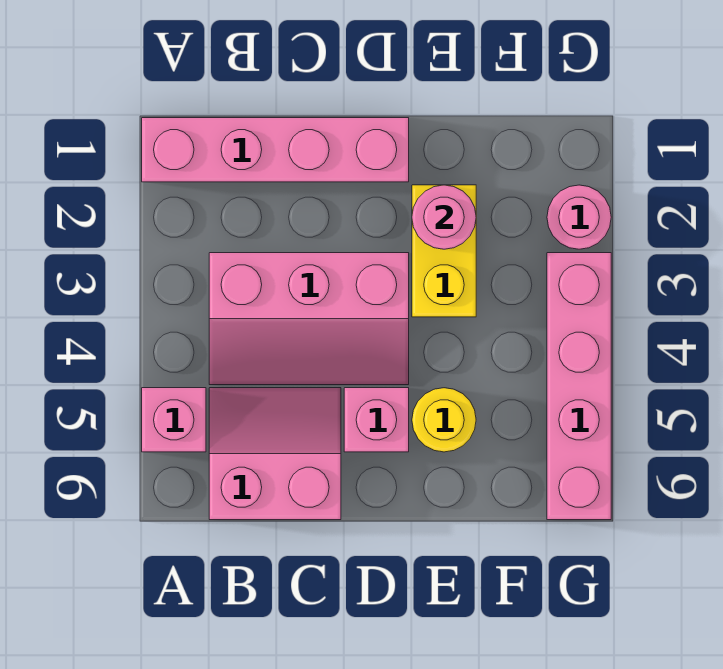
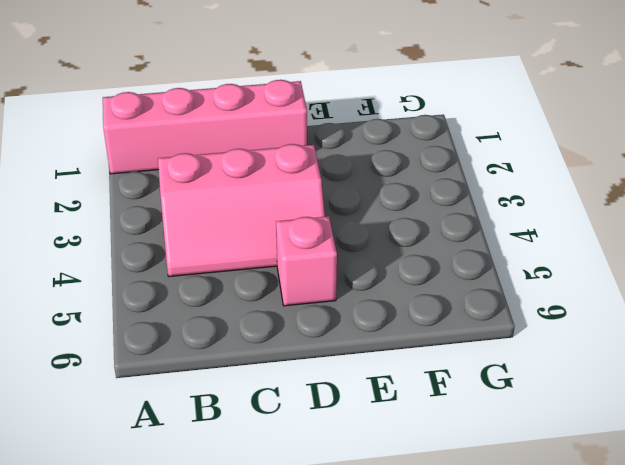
none -> pink 1x1 brick [142,388,206,452]
none -> pink 2x2 slope [209,388,341,520]

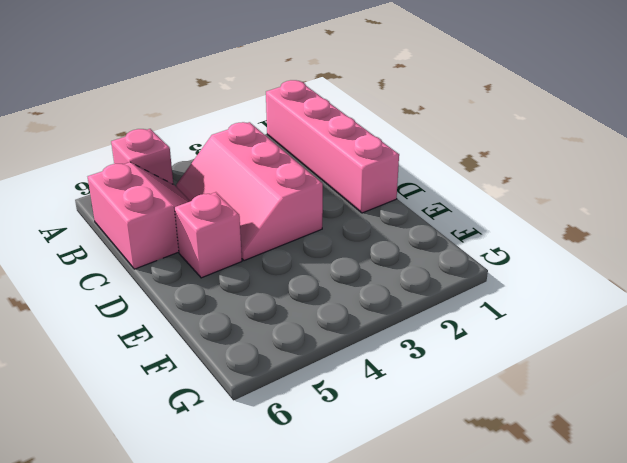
none -> yellow 1x2 brick [412,185,476,317]
none -> yellow 1x1 round brick [412,388,476,452]

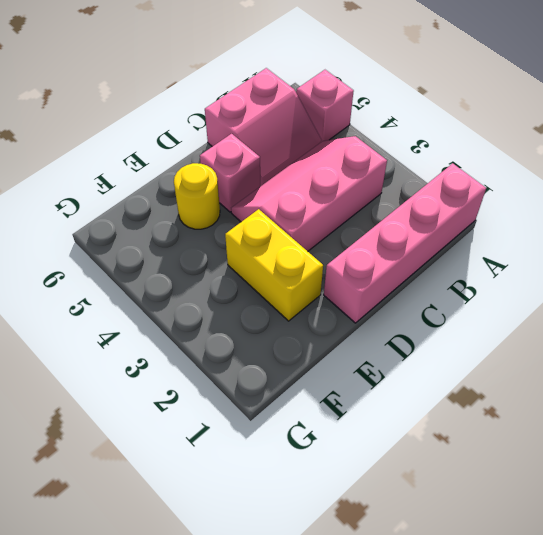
none -> pink 1x1 round brick [547,185,611,249]
none -> pink 1x4 brick [547,253,611,520]

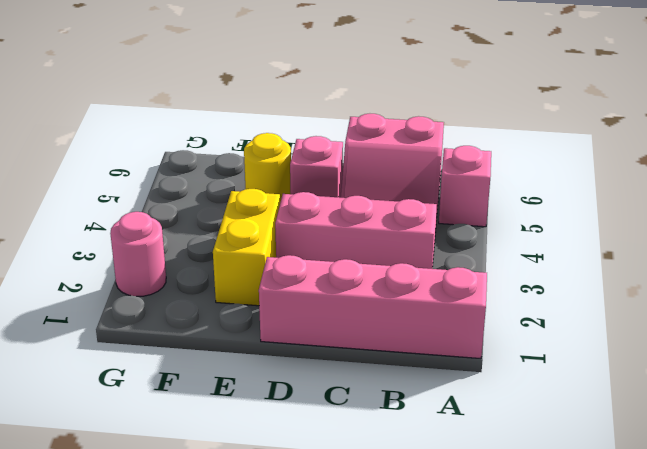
none -> pink 1x4 brick [547,253,611,520]
none -> pink 1x1 round brick [412,185,476,249]

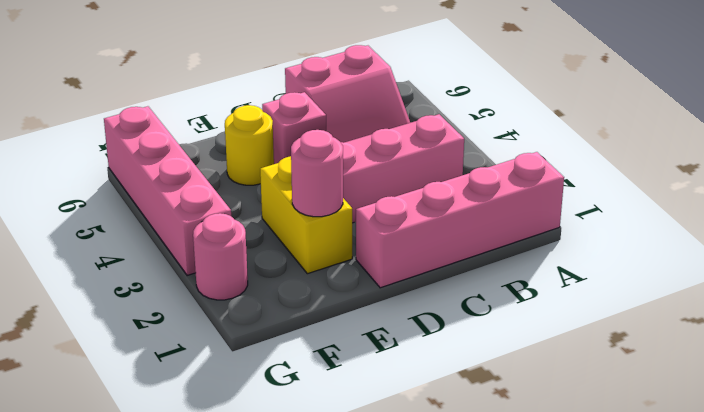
none -> pink 1x1 brick [142,388,206,452]

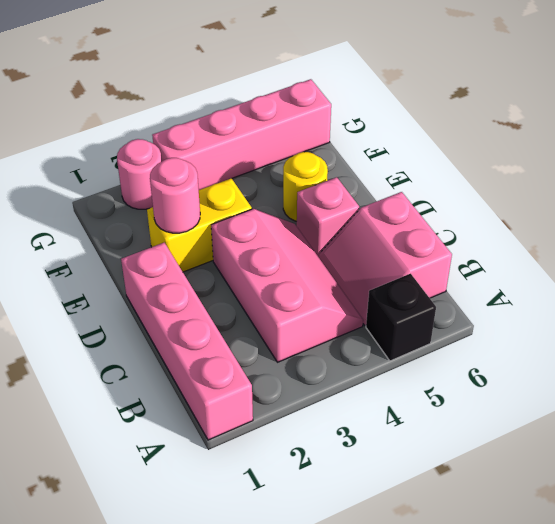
black 1x1 brick [366,274,436,361] -> pink 1x1 brick [142,388,206,452]

